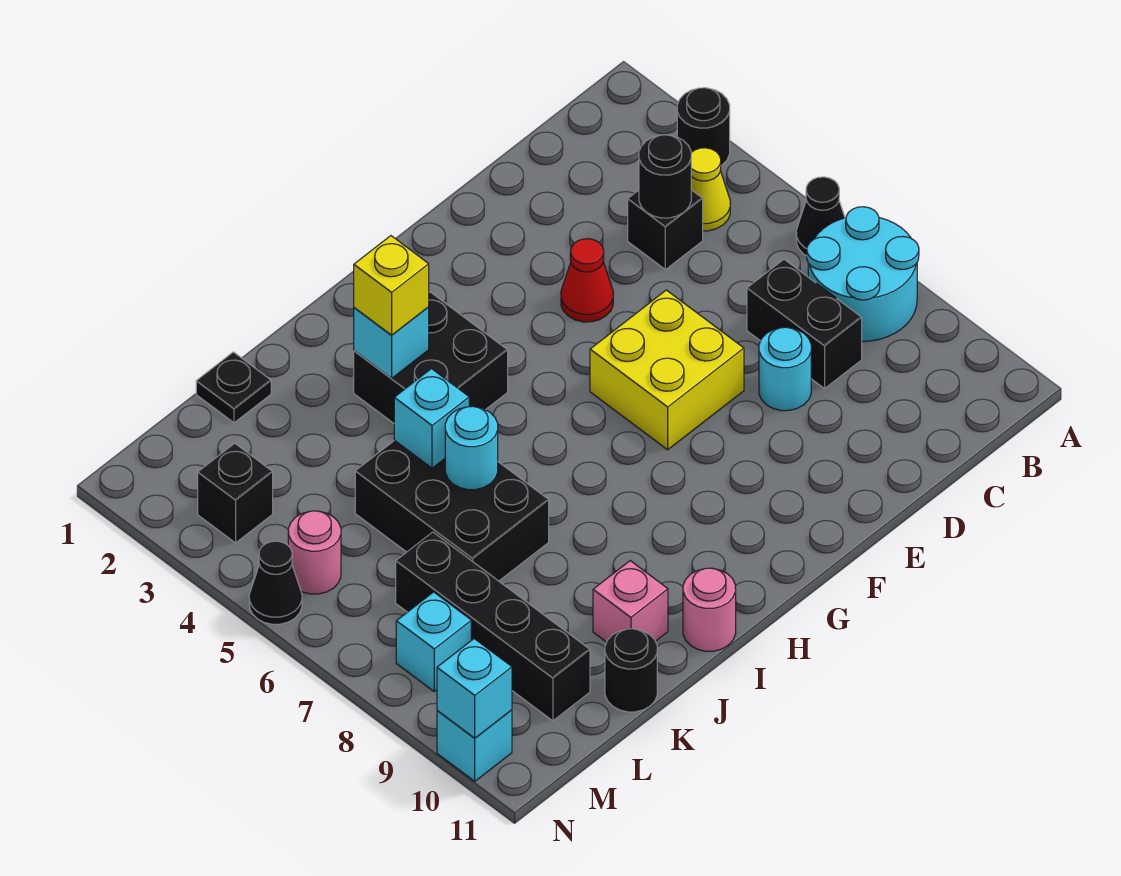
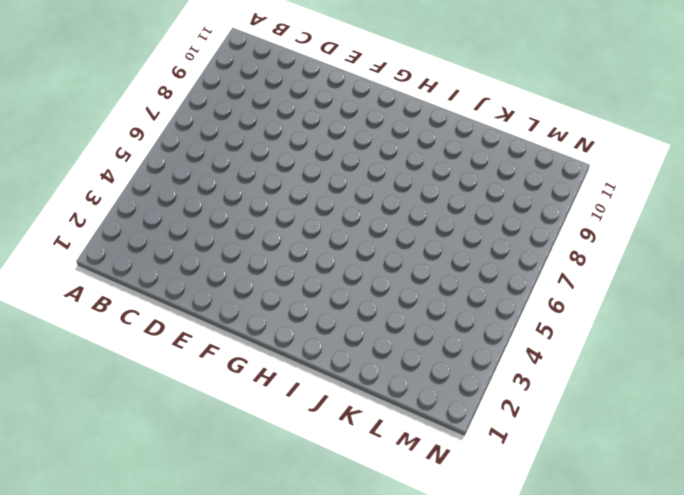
none -> black 1x1 round brick [677,88,730,166]
none -> black 1x1 cone [796,177,845,256]
none -> cyan 2x2 round brick [807,207,919,341]

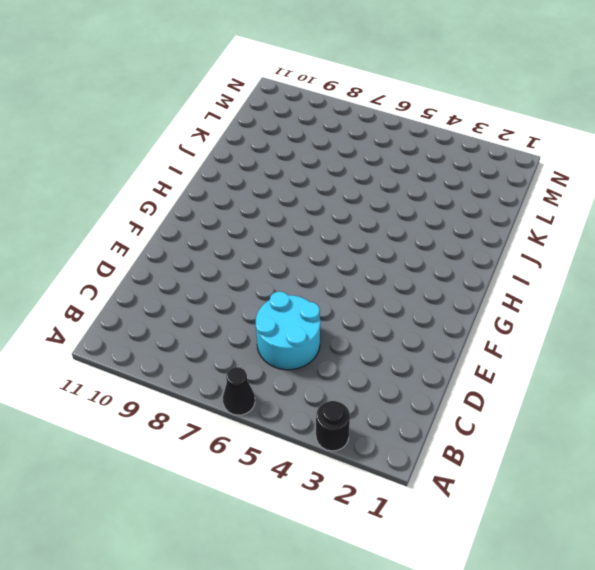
cyan 2x2 round brick [256,292,320,370] -> cyan 2x2 round brick moved to [807,207,919,341]
none -> yellow 1x1 cone [691,148,730,231]
none -> black 1x1 brick [628,190,703,270]
none -> black 1x2 brick [747,259,862,389]

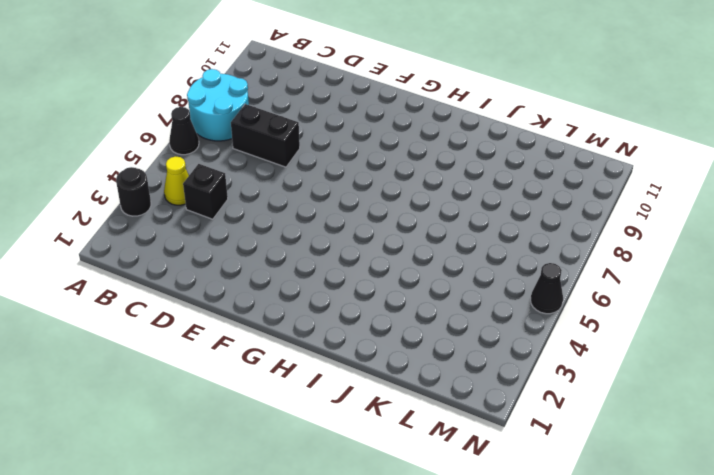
black 1x2 brick [231,104,300,167] -> black 1x2 brick turned to [747,259,862,389]
none -> cyan 1x1 round brick [759,327,811,411]
none -> red 1x1 cone [561,239,613,322]
none -> yellow 2x2 brick [590,290,744,450]

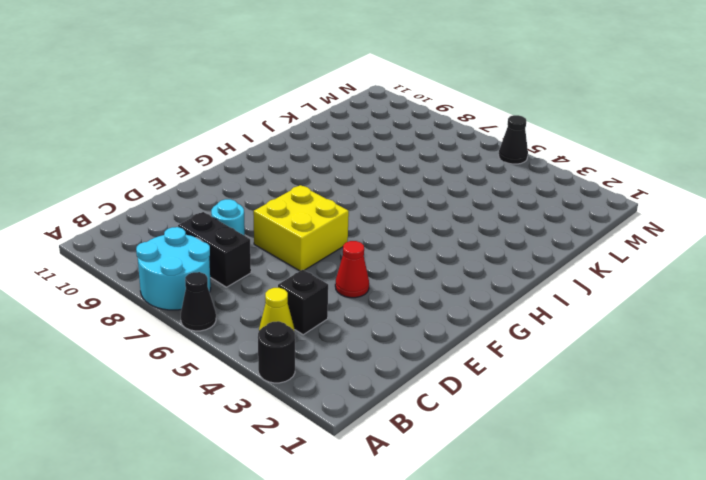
none -> black 2x2 brick [354,292,508,423]
none -> pink 1x1 round brick [683,568,736,651]
none -> black 2x3 brick [355,440,549,581]

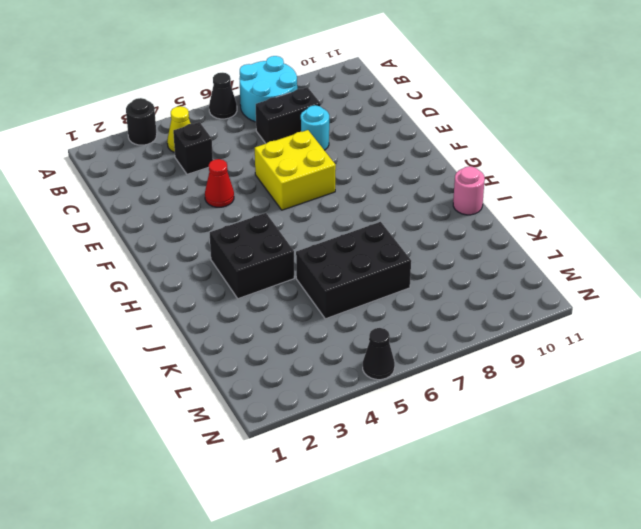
none -> pink 1x1 brick [593,561,668,642]
none -> black 1x1 plate [196,352,271,423]
none -> black 1x1 round brick [605,629,657,712]

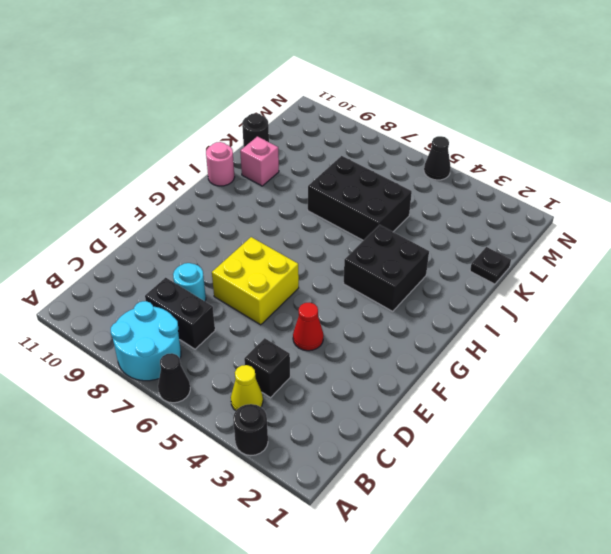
none -> black 1x4 brick [396,532,590,721]
none -> black 1x1 brick [198,443,273,543]
none -> pink 1x1 round brick [288,511,341,594]

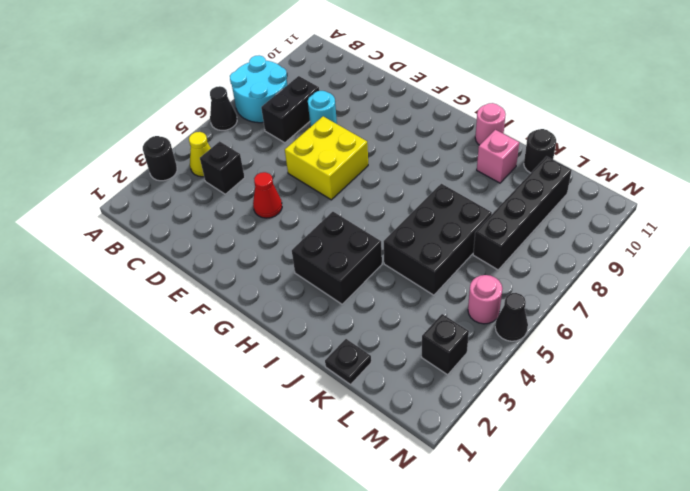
none -> cyan 1x1 brick [396,592,471,691]
none -> cyan 1x1 brick [437,710,512,781]
none -> black 1x1 round brick [639,135,691,218]

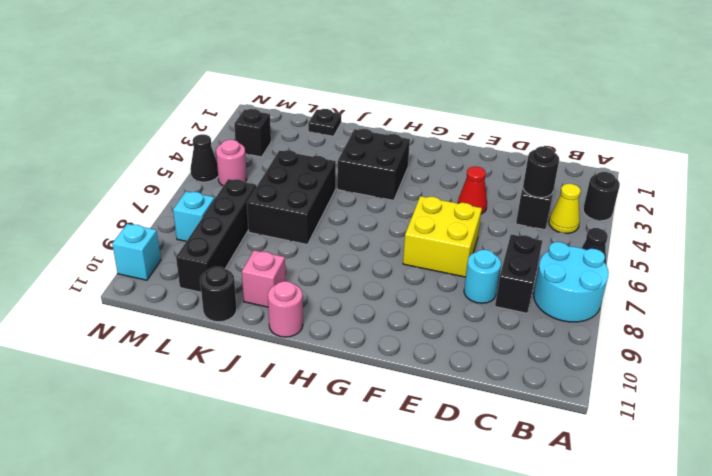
none -> cyan 1x1 brick [354,307,429,378]
none -> cyan 1x1 brick [394,369,469,468]
none -> cyan 1x1 round brick [445,406,498,490]

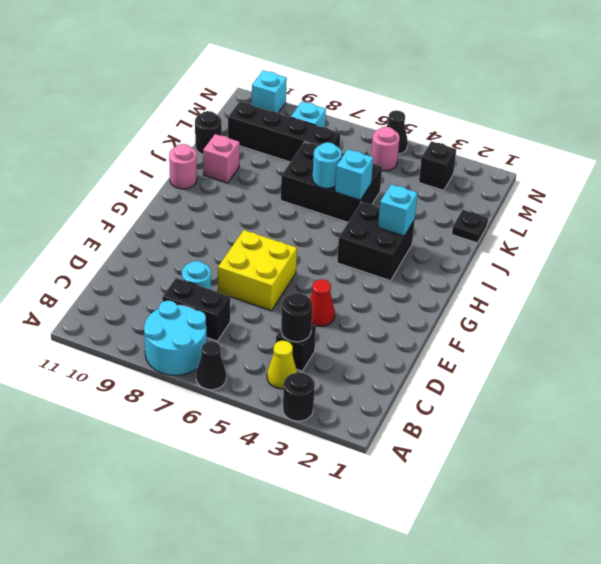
none -> cyan 1x1 brick [437,639,512,738]
none -> yellow 1x1 brick [354,236,429,335]

